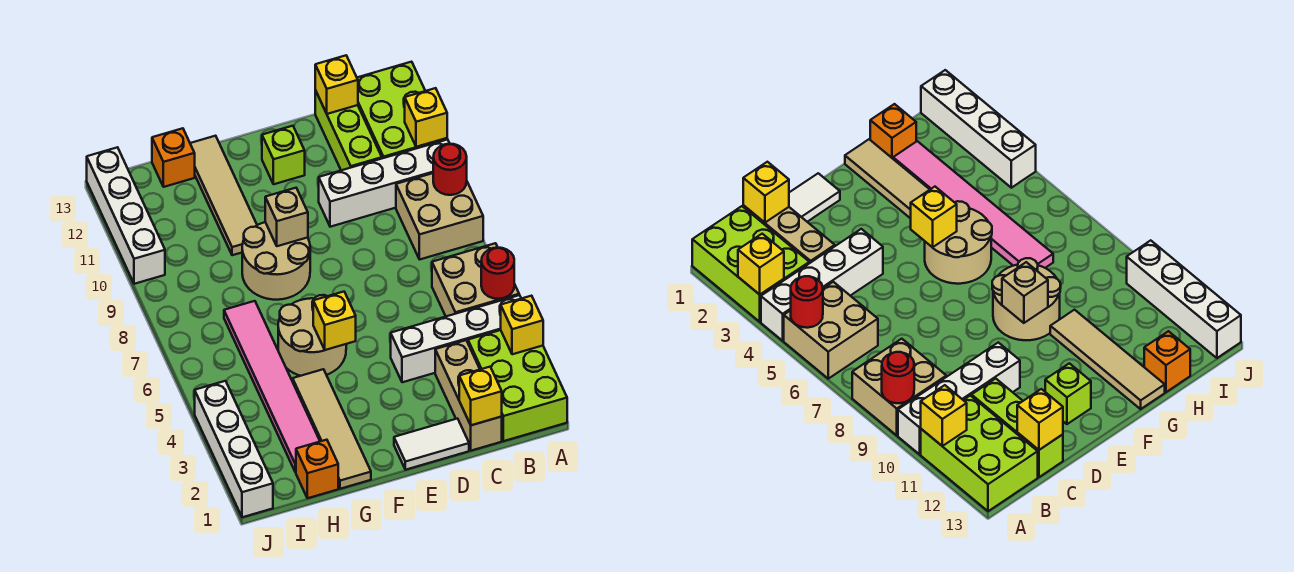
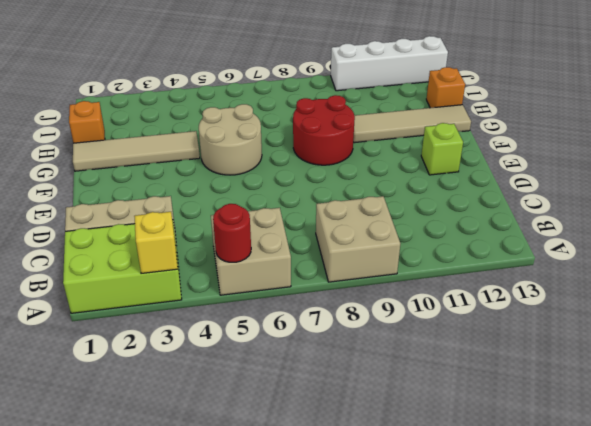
red 2x2 round brick [293,95,355,165] -> tan 2x2 round brick [242,222,310,300]
none -> white 1x4 brick [391,295,521,382]
none -> white 1x4 brick [319,139,450,227]
none -> lime 2x3 brick [357,62,447,158]

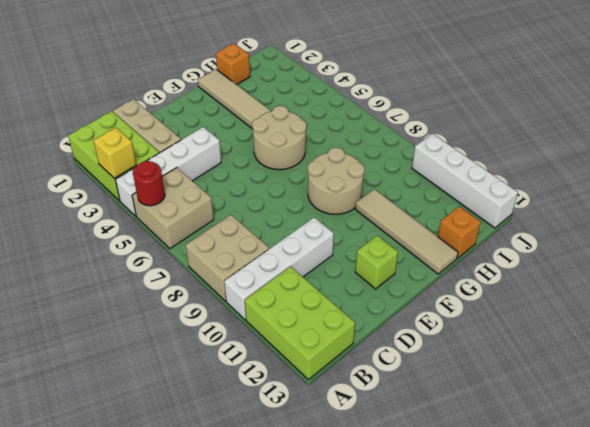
none -> lime 1x3 brick [315,90,382,170]
none -> white 1x2 tile [394,419,469,470]
none -> pink 1x6 tile [224,301,320,472]

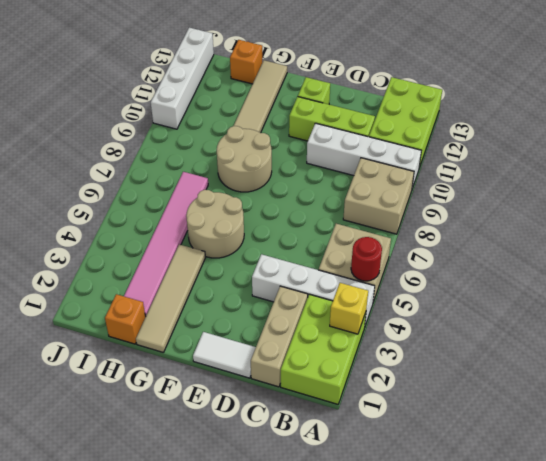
lime 1x3 brick [289,97,375,141] -> lime 1x3 brick turned to [315,90,382,170]
none -> white 1x4 brick [195,381,273,517]
none -> red 1x1 round brick [433,144,467,195]
none -> yellow 1x1 brick [405,88,447,147]

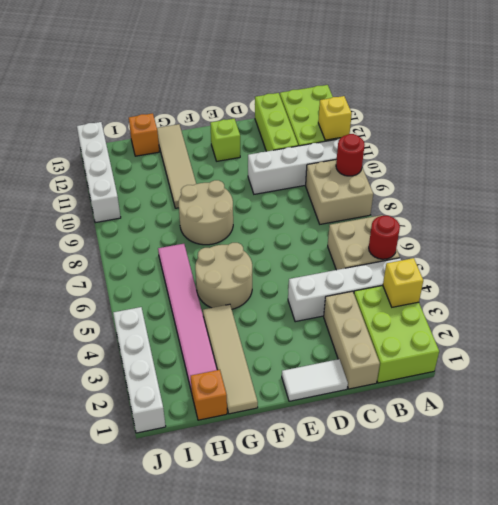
none -> yellow 1x1 brick [459,367,502,425]
none -> yellow 1x1 brick [315,56,358,114]
none -> yellow 1x1 brick [313,292,356,350]

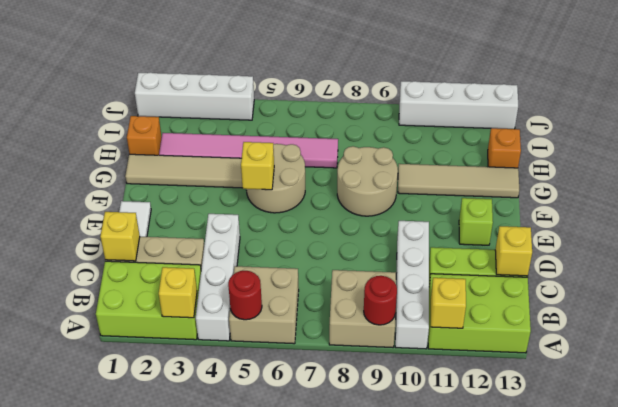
none -> tan 1x1 brick [265,188,308,246]

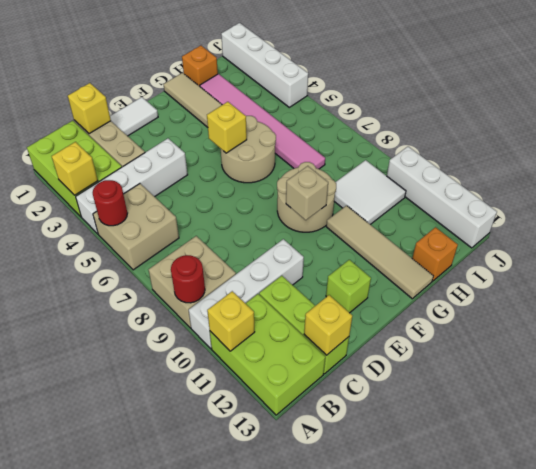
white 2x2 tile [334,160,406,224] -> none

